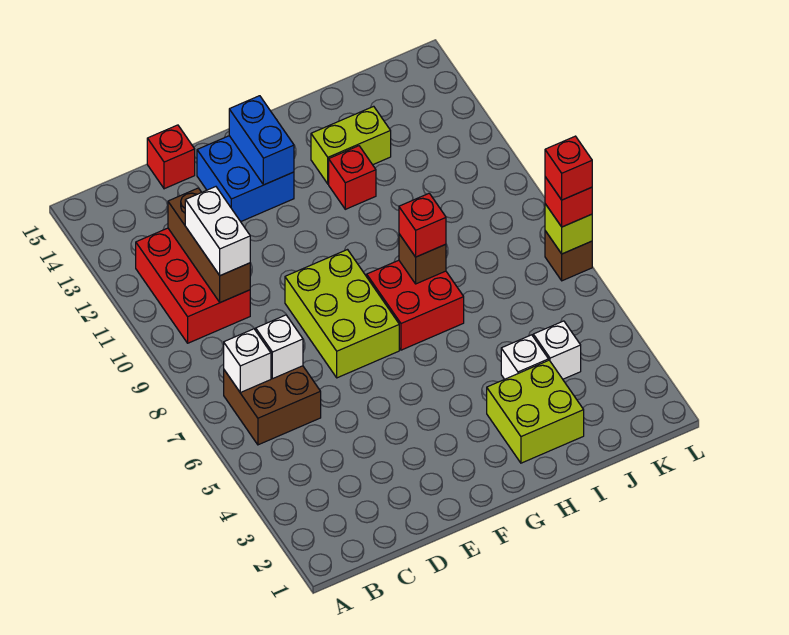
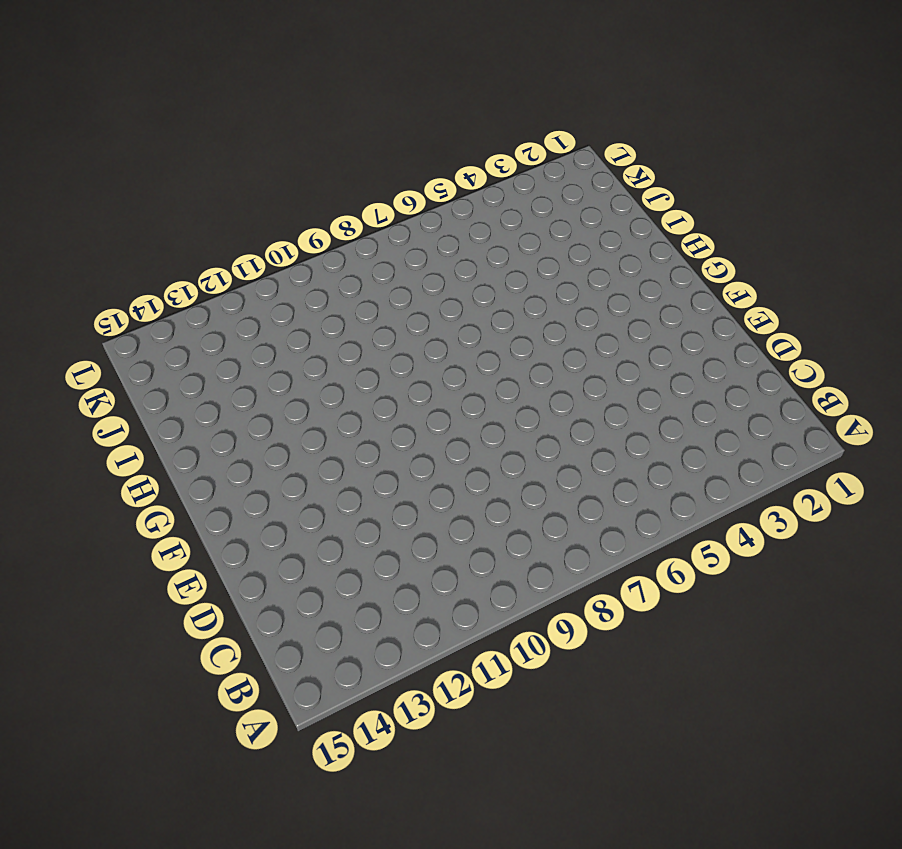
none -> brown 2x2 brick [224,366,321,445]
none -> red 2x3 brick [136,228,250,343]
none -> red 1x1 brick [147,125,195,189]

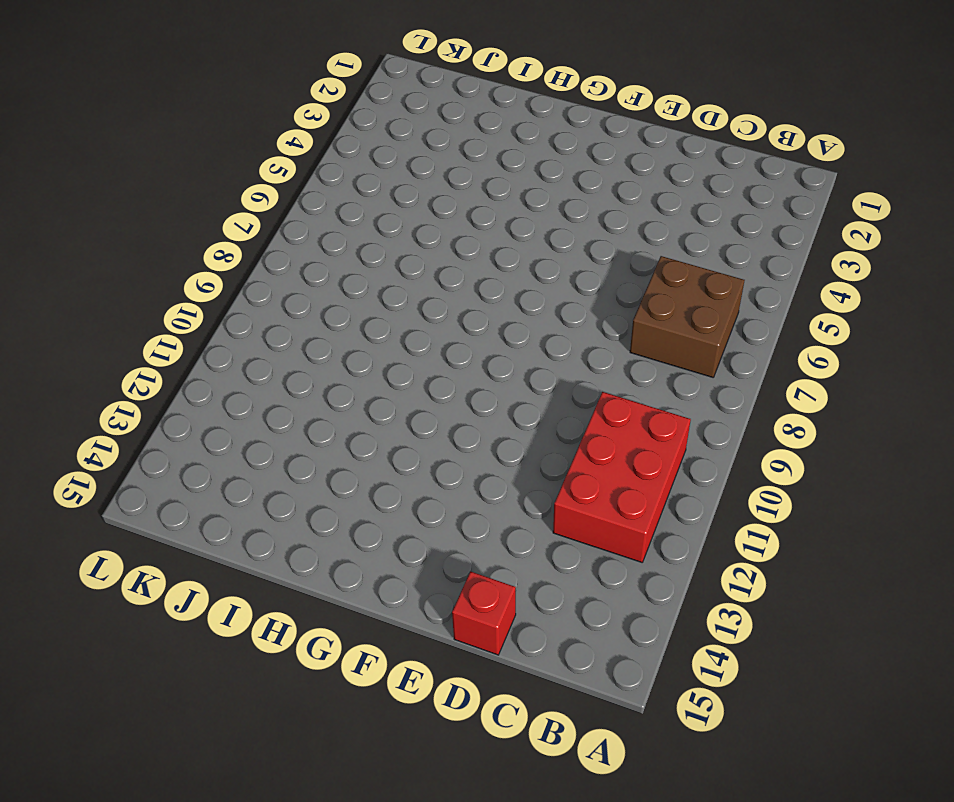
none -> lime 2x3 brick [285,250,399,378]
none -> blue 2x2 brick [197,136,294,222]
none -> red 2x2 brick [367,260,464,350]

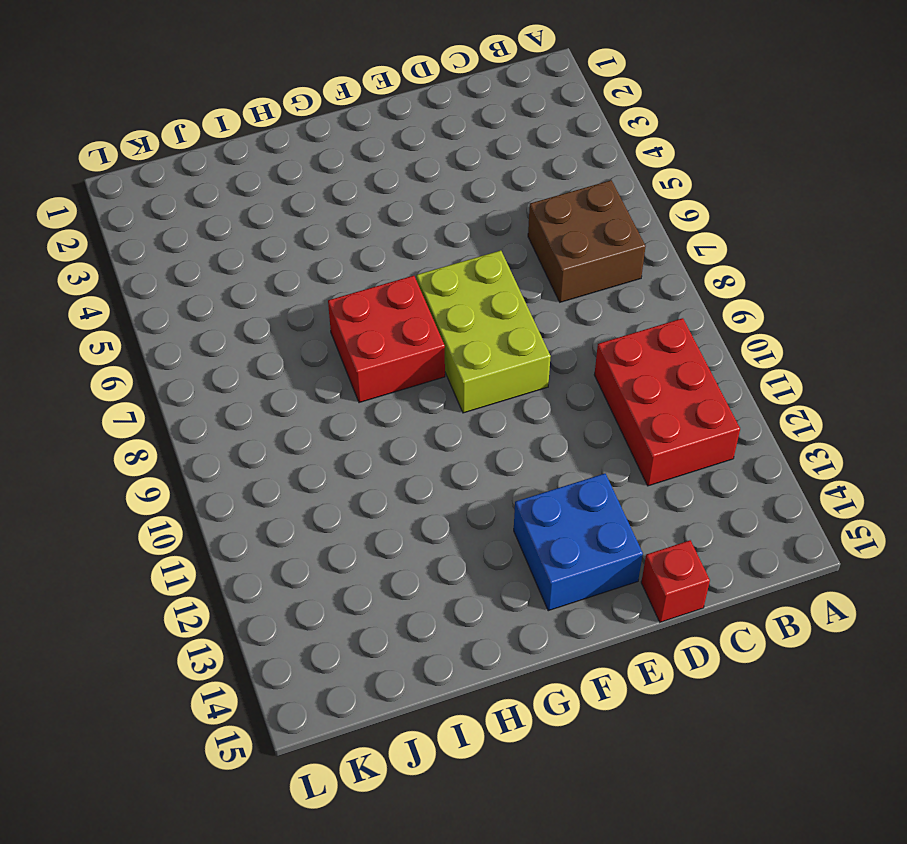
none -> lime 2x2 brick [487,360,584,463]
none -> red 1x1 brick [329,146,376,209]
none -> lime 1x2 brick [311,106,391,184]

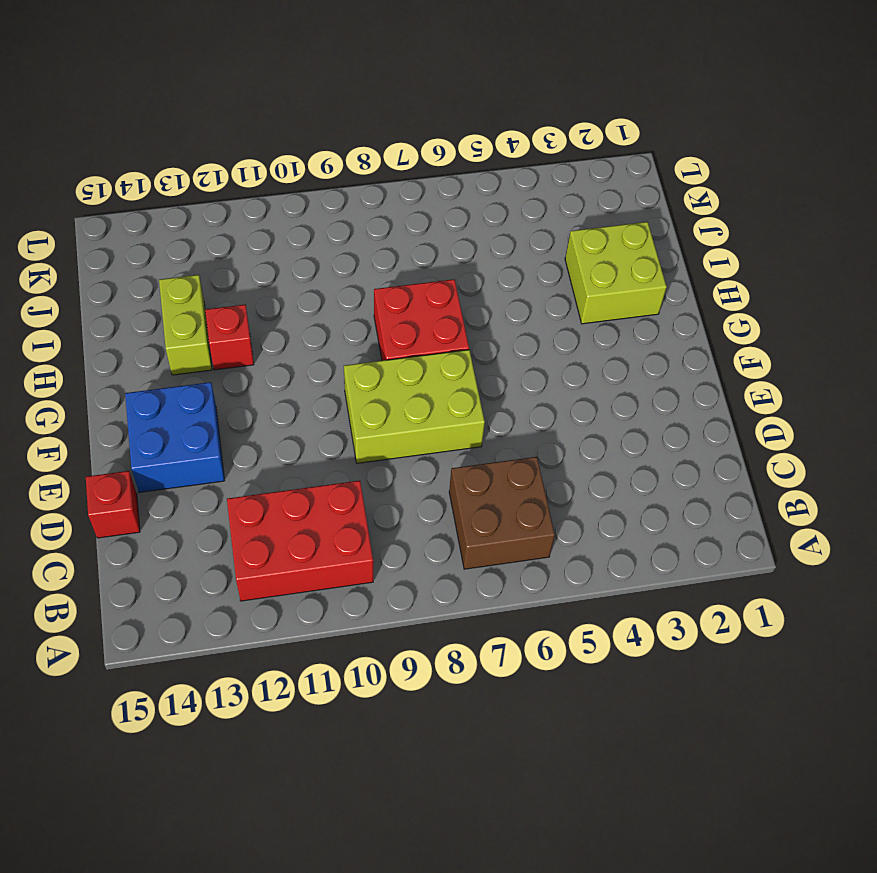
none -> white 1x1 brick [501,335,549,379]
none -> white 1x1 brick [533,321,581,379]
none -> brown 1x1 brick [545,231,592,281]

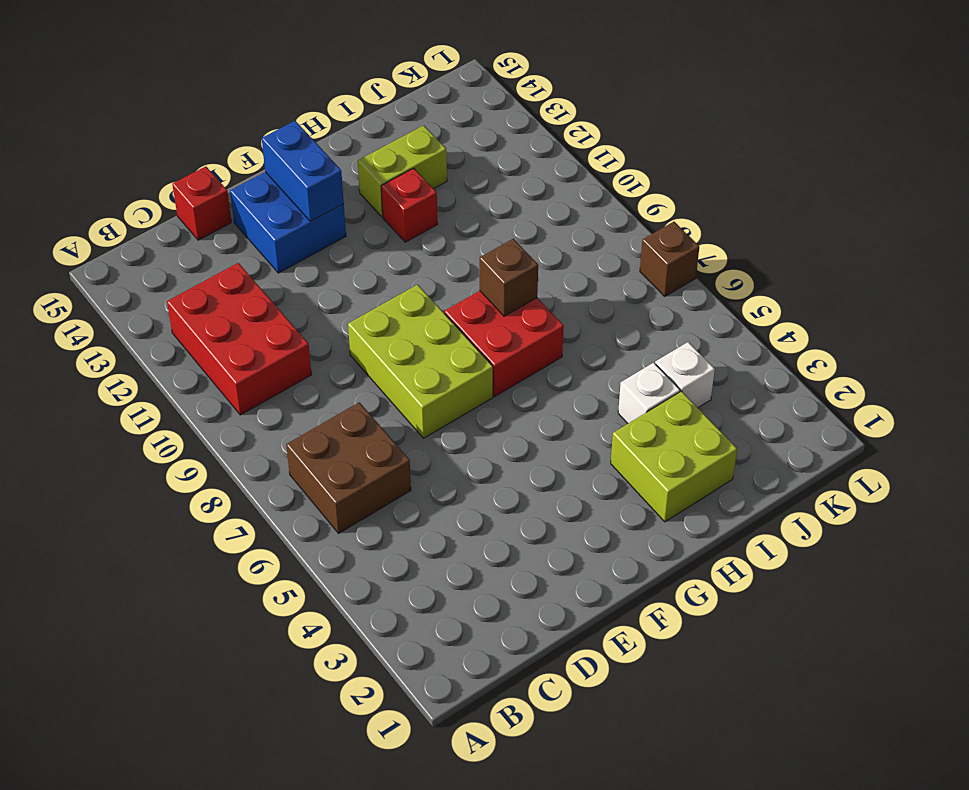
none -> white 1x1 brick [224,329,271,392]
none -> white 1x1 brick [256,315,303,379]
none -> brown 1x3 brick [168,188,250,303]

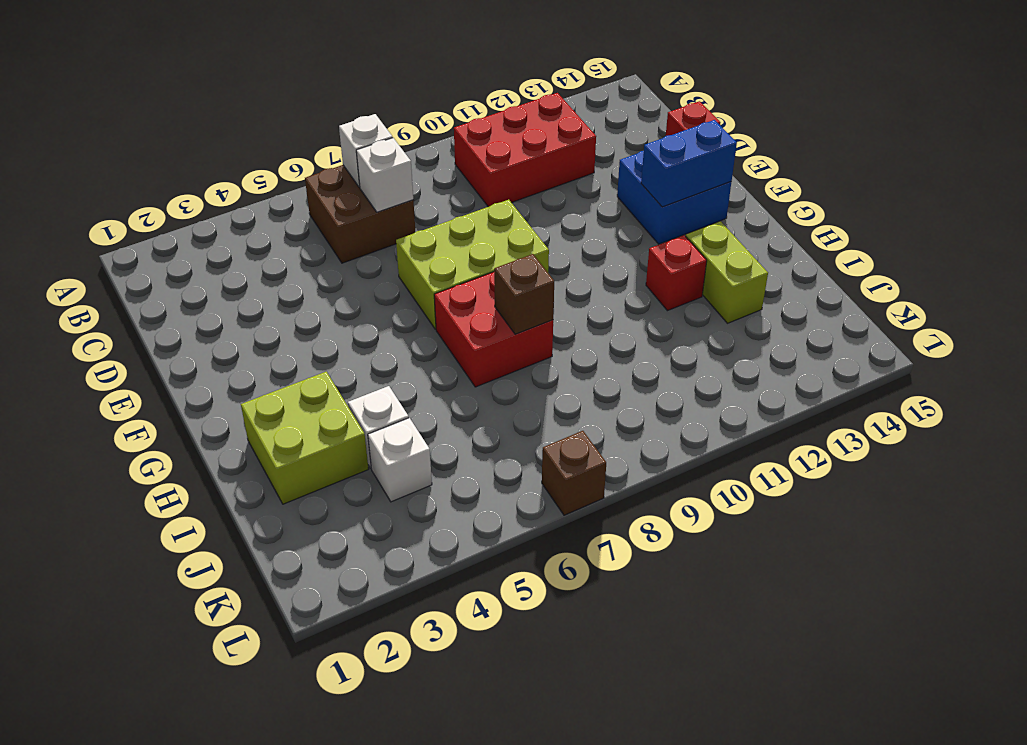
none -> brown 1x3 brick [168,188,250,303]
none -> lime 1x1 brick [545,204,592,254]
none -> white 1x2 brick [185,187,250,276]

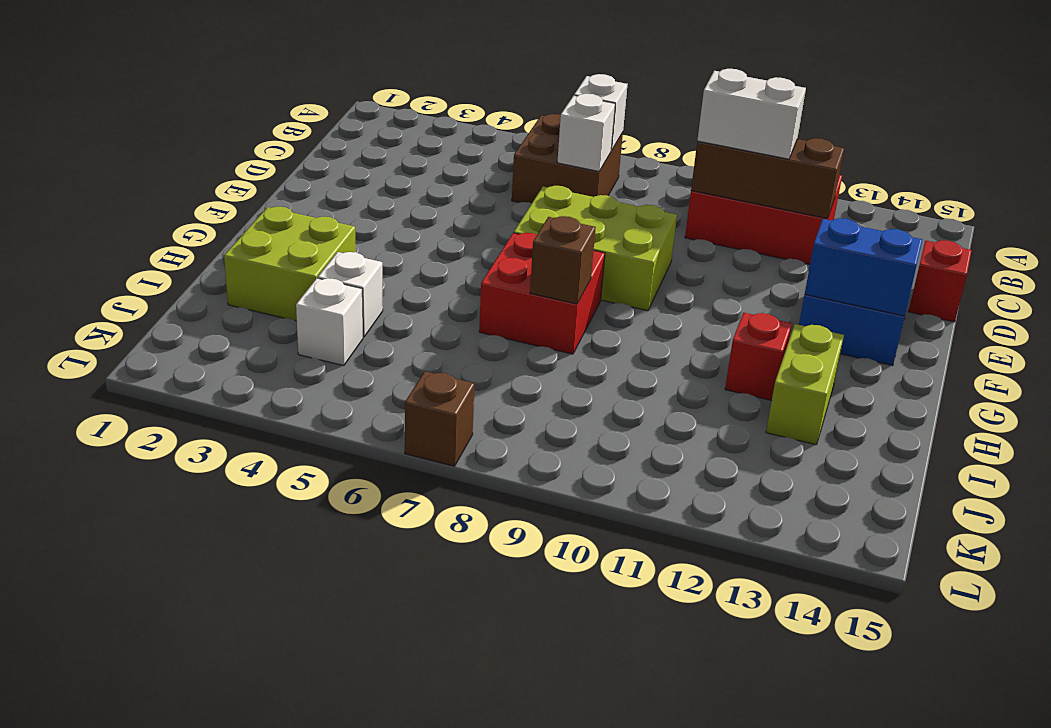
none -> lime 1x1 brick [545,204,592,254]
none -> red 1x1 brick [399,193,446,257]
none -> red 1x1 brick [545,177,592,227]

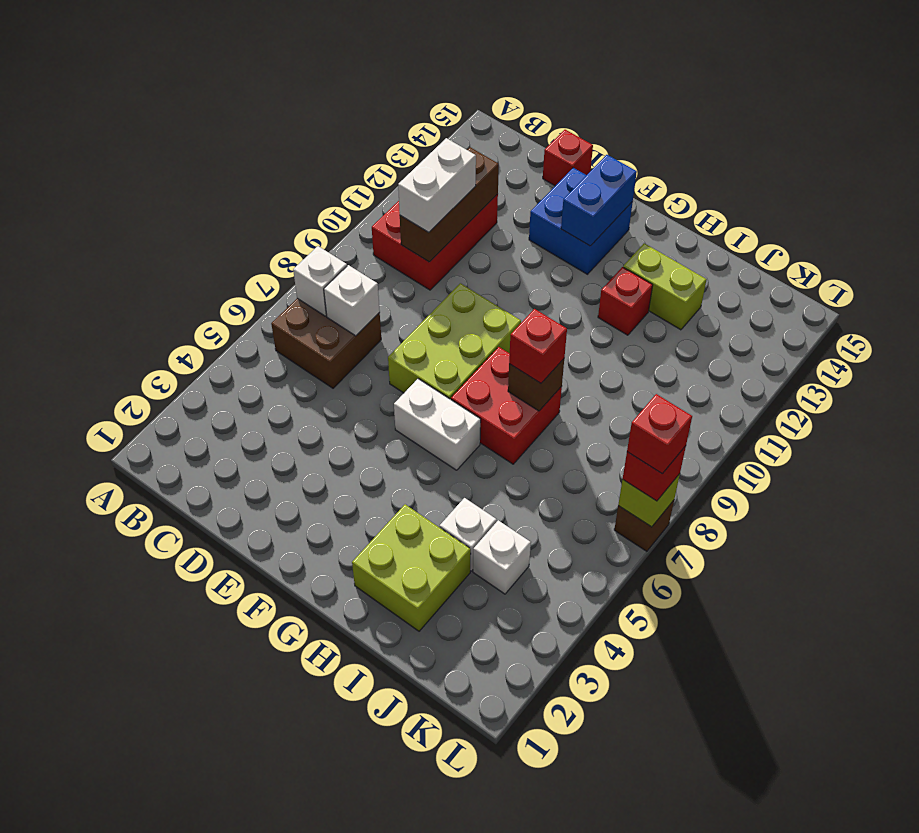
white 1x2 brick [394,379,481,470] -> none

